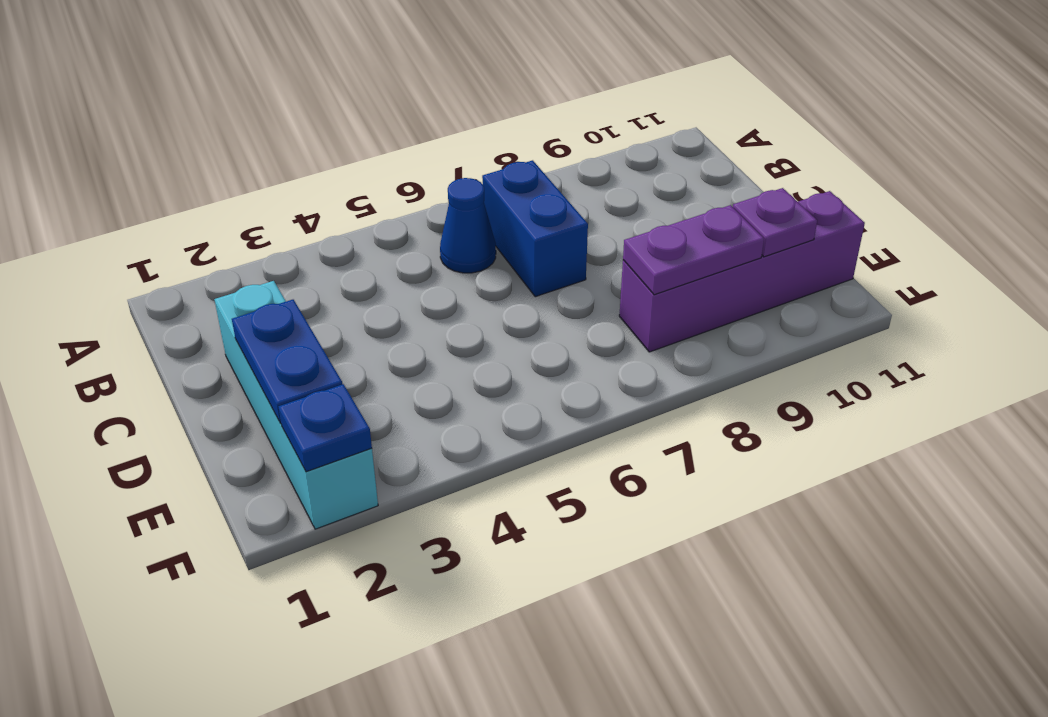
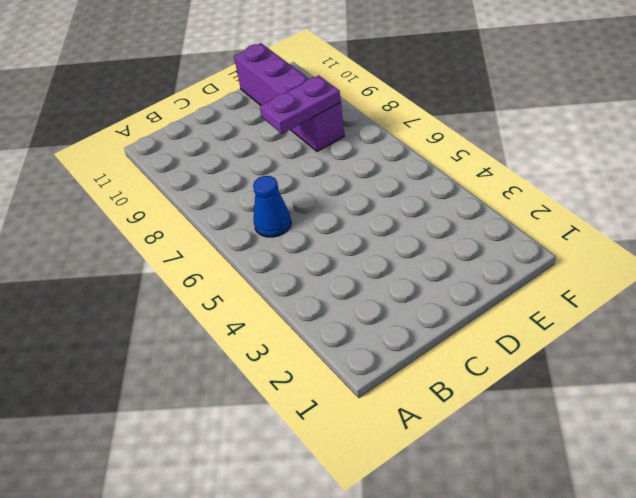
purple 1x2 plate [260,75,341,134] -> purple 1x2 plate turned to [623,205,764,295]
none -> blue 1x2 brick [482,160,588,297]
none -> cyan 1x4 brick [214,281,378,529]

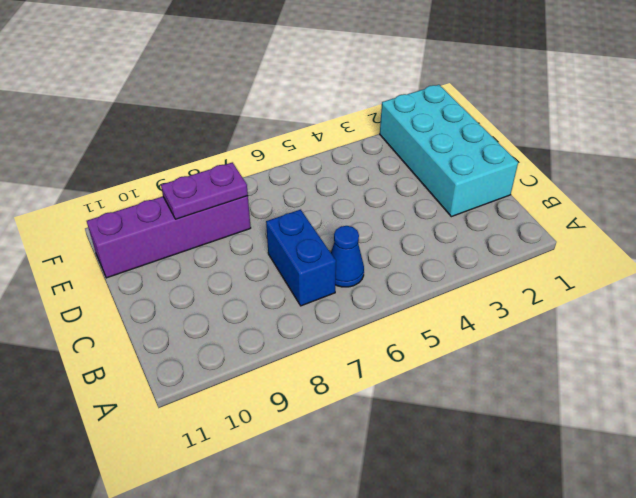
cyan 2x4 brick [380,85,518,217] -> cyan 1x4 brick [214,281,378,529]
none -> blue 1x2 plate [232,300,342,424]
none -> purple 1x1 plate [733,188,817,257]

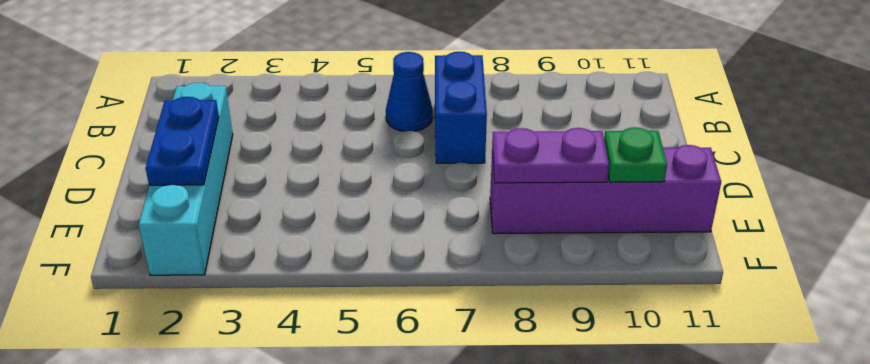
green 1x1 plate [604,127,667,182] -> purple 1x1 plate [733,188,817,257]
none -> blue 1x1 plate [278,384,372,472]

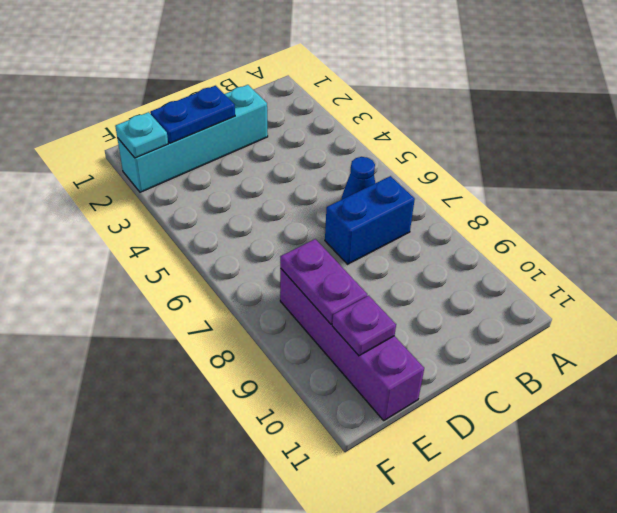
cyan 1x1 plate [115,112,168,158] -> blue 1x1 plate [278,384,372,472]

